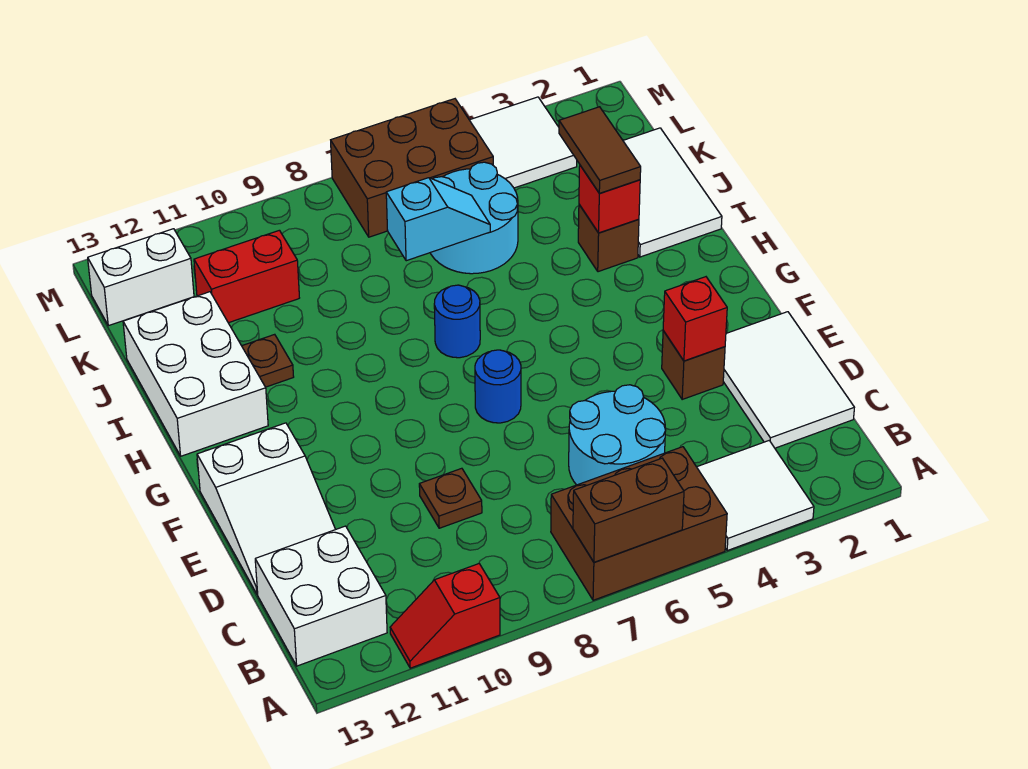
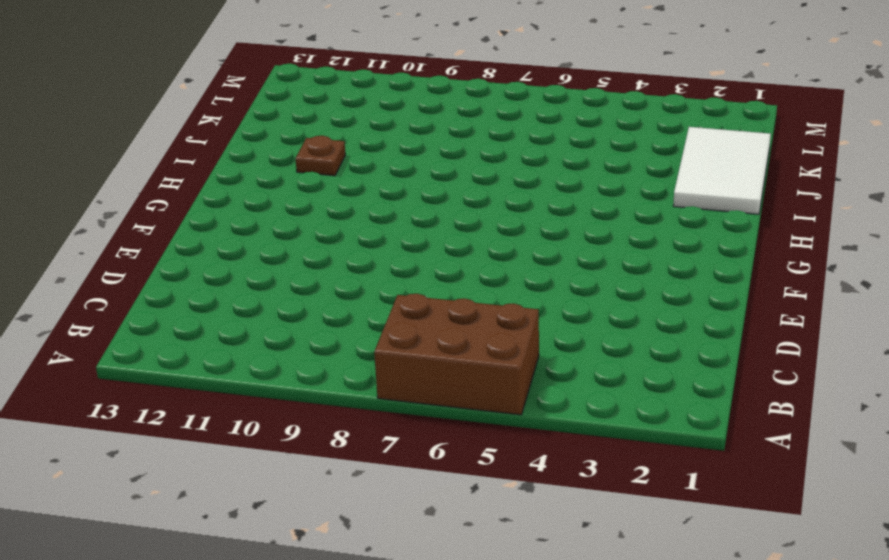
none -> white 2x2 tile [697,441,814,551]
none -> red 1x2 slope [390,564,500,668]
none -> white 2x2 brick [255,526,387,666]

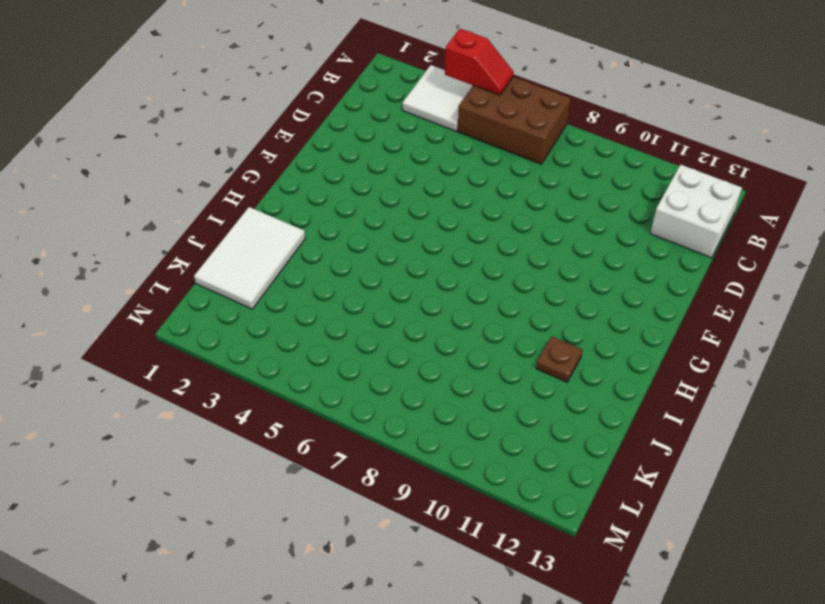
red 1x2 slope [445,29,514,95] -> red 1x2 slope moved to [390,564,500,668]
none -> white 2x3 tile [723,312,854,448]
none -> cyan 2x2 round brick [569,385,666,485]
none -> brown 1x1 plate [419,468,482,528]

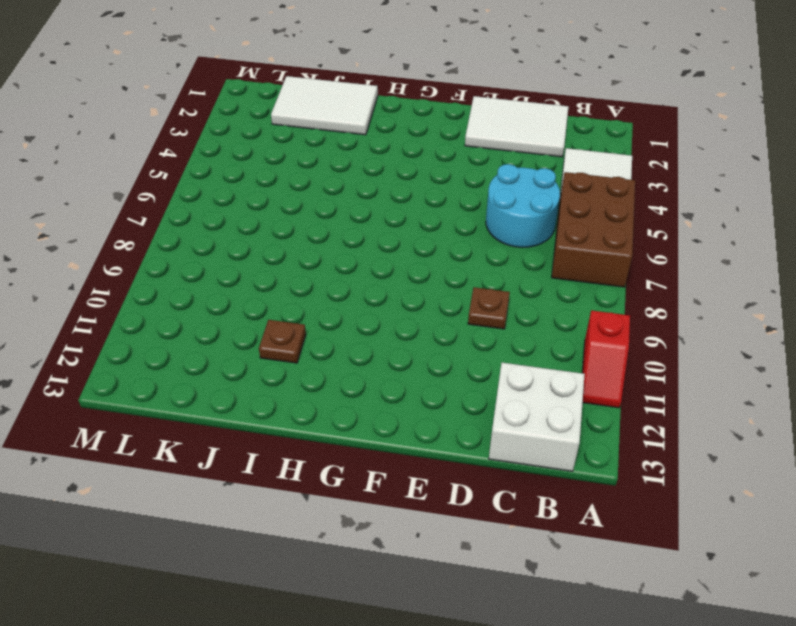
none -> white 2x3 slope [197,423,336,594]
none -> brown 1x1 brick [662,331,725,399]
none -> blue 1x1 round brick [475,350,521,423]

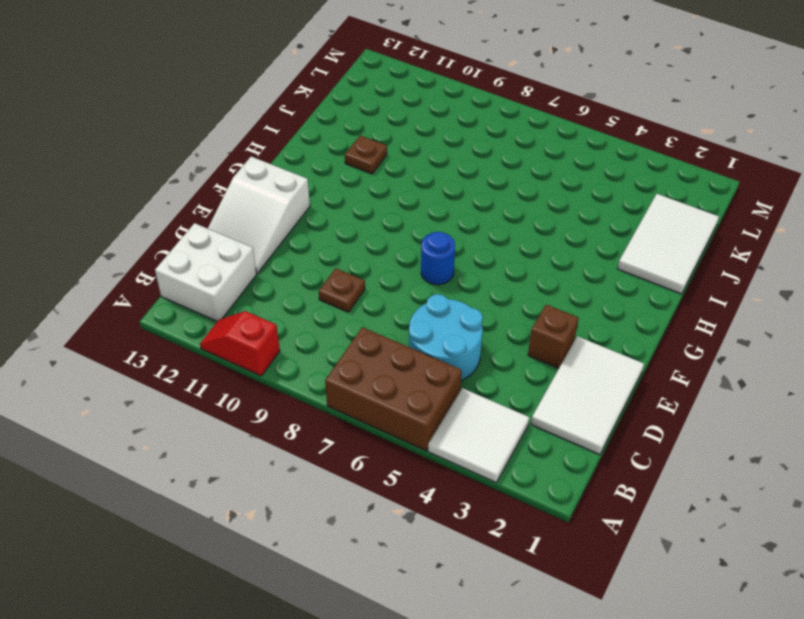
none -> blue 1x1 round brick [434,285,480,358]
none -> white 2x3 brick [123,292,268,456]
none -> brown 1x1 brick [578,205,639,272]

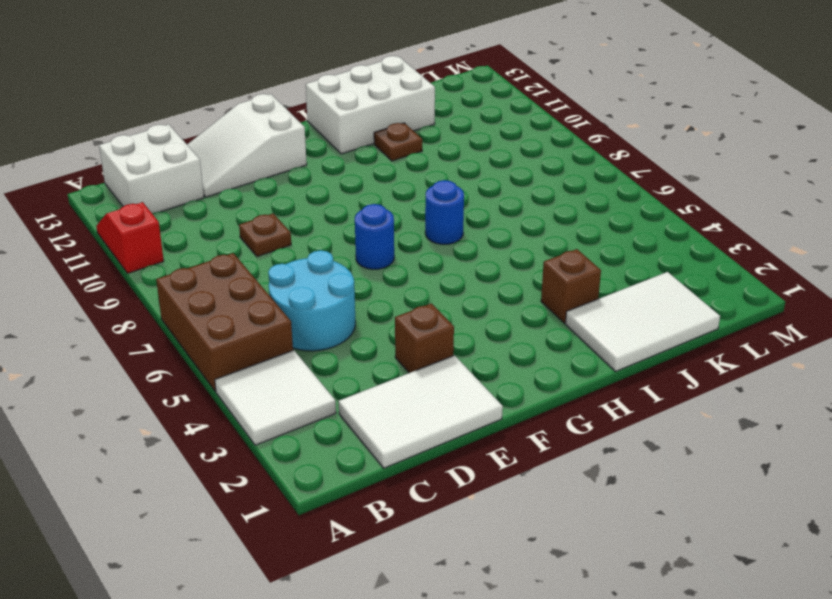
none -> cyan 2x2 round brick [430,162,518,274]
none -> red 1x2 brick [194,230,299,323]
none -> white 2x2 tile [470,97,577,188]

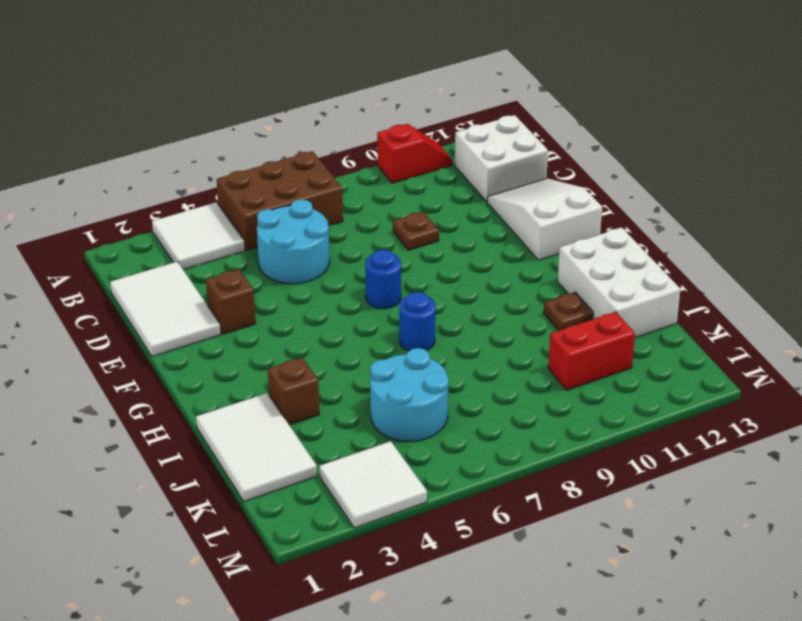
none -> brown 2x3 brick [331,99,493,237]
none -> white 1x2 brick [88,229,194,326]
none -> brown 1x2 brick [573,458,684,562]

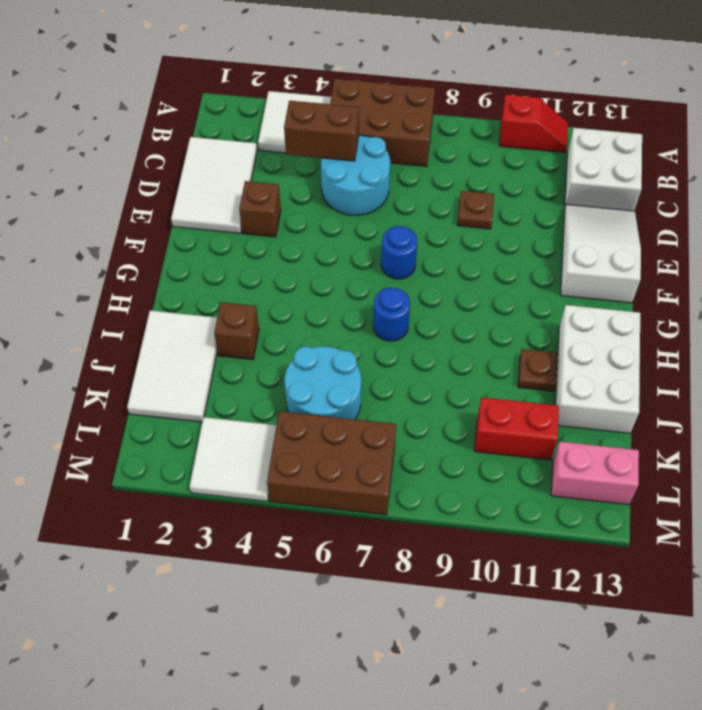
brown 1x2 brick [284,101,359,161] -> brown 1x2 brick moved to [573,458,684,562]
pink 1x2 brick [551,441,639,505] -> white 1x2 brick [88,229,194,326]
none -> red 1x1 brick [663,277,727,361]
none -> red 1x1 brick [579,166,640,233]
none -> cyan 1x2 slope [386,178,490,261]

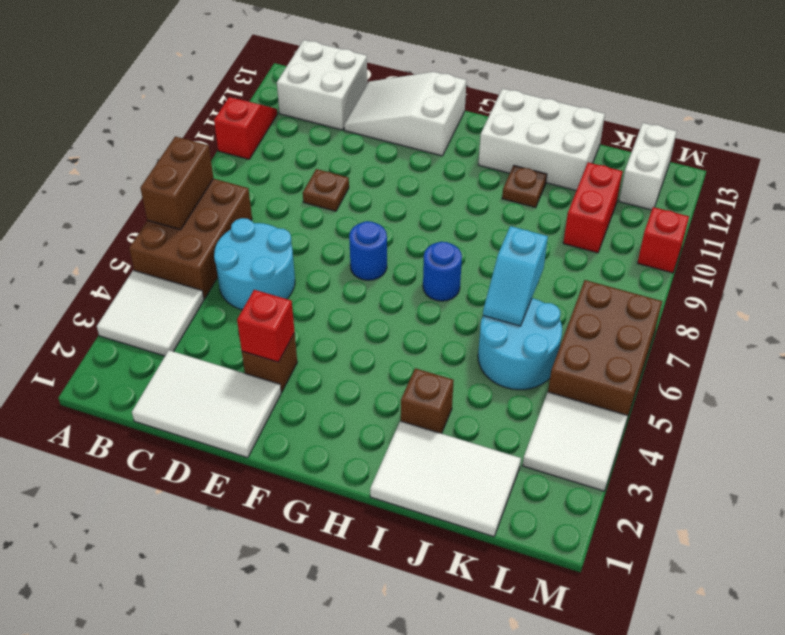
red 1x1 brick [638,207,689,273] -> red 1x1 brick moved to [579,166,640,233]
none -> brown 1x2 tile [559,107,641,193]

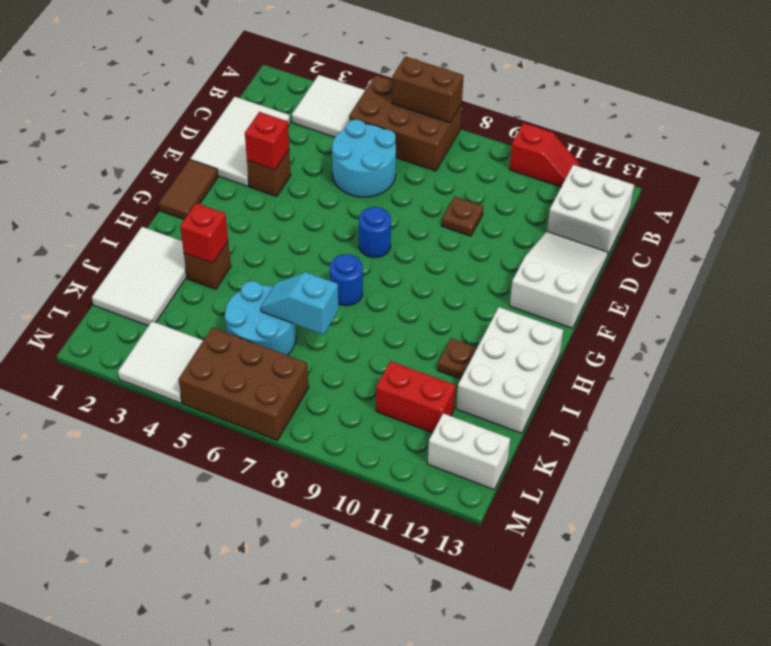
brown 1x2 tile [159,160,218,219] -> brown 1x2 tile moved to [559,107,641,193]

